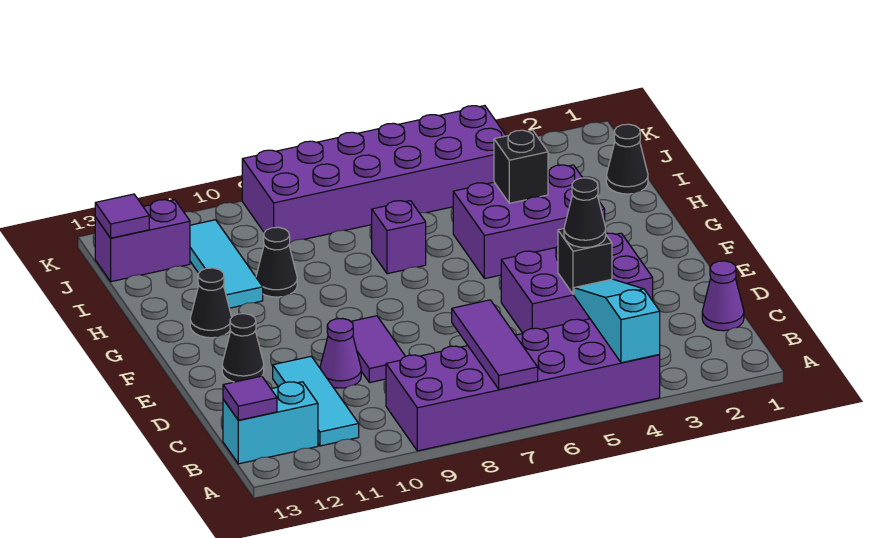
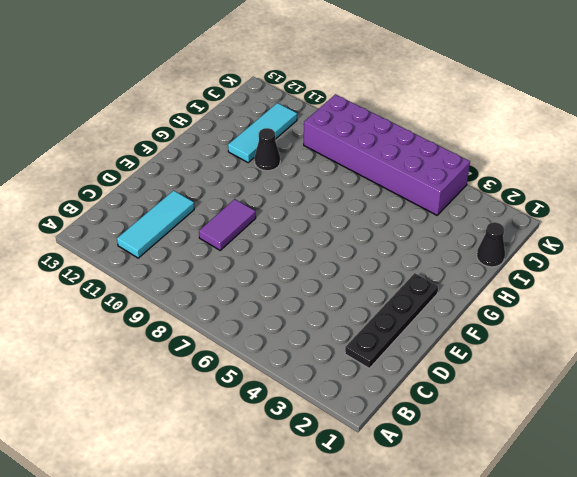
black 1x4 plate [345,273,438,368] -> none
none -> purple 2x6 brick [386,319,660,451]
none -> cyan 1x2 brick [223,382,318,464]
none -> purple 1x1 cone [702,261,744,331]

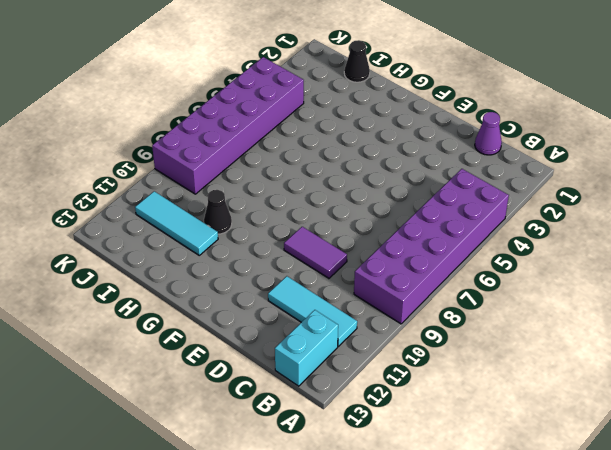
none -> purple 2x3 brick [501,233,653,333]
none -> purple 1x1 cone [320,318,361,388]
none -> black 1x1 cone [222,314,264,382]

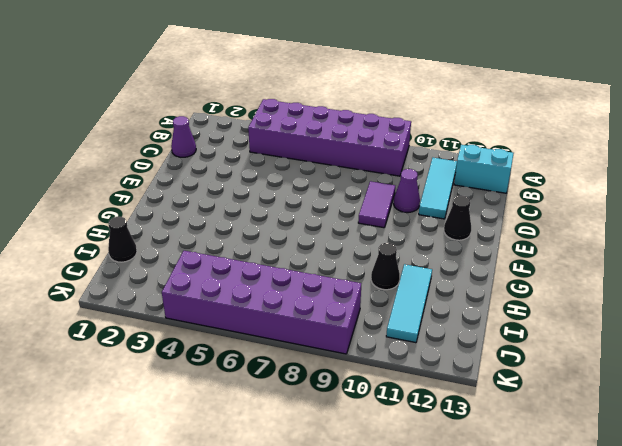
none -> purple 2x3 brick [501,233,653,333]
none -> purple 2x3 brick [453,165,605,279]
none -> black 1x1 cone [190,268,232,338]

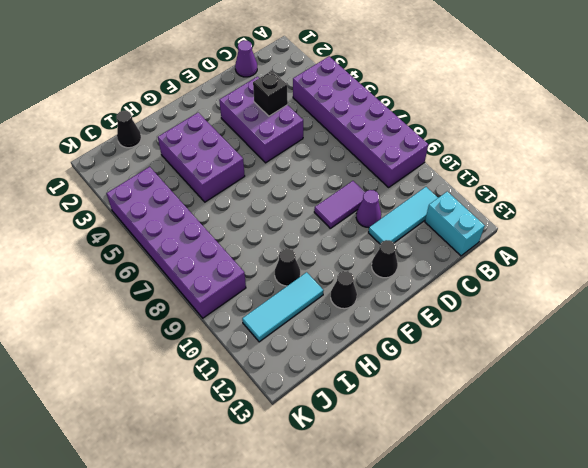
none -> purple 1x1 brick [372,201,426,274]
none -> purple 1x2 brick [95,200,190,282]
none -> cyan 1x3 slope [574,279,660,363]

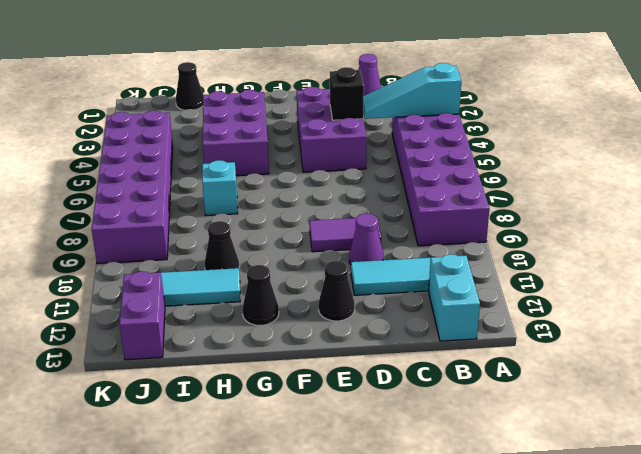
cyan 1x1 brick [202,160,238,215] -> purple 1x1 brick [372,201,426,274]
none -> purple 1x3 tile [452,300,538,389]
none -> purple 1x1 tile [223,376,277,420]
none -> black 1x1 brick [494,130,548,203]

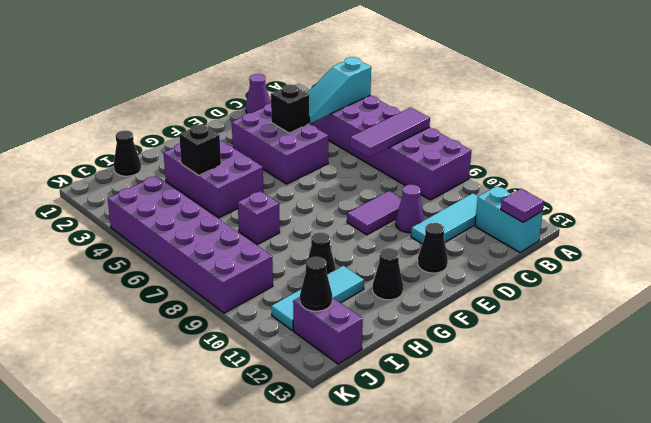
black 1x1 cone [300,257,332,311] -> black 1x1 cone moved to [564,178,606,247]
none -> purple 1x1 tile [95,194,149,238]

